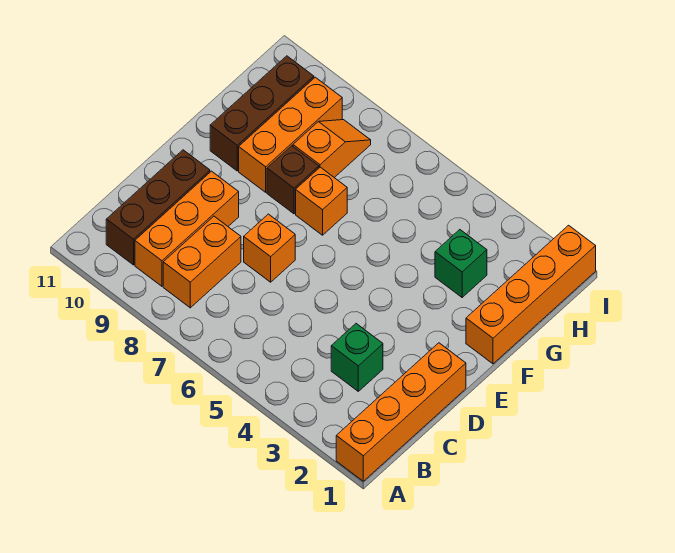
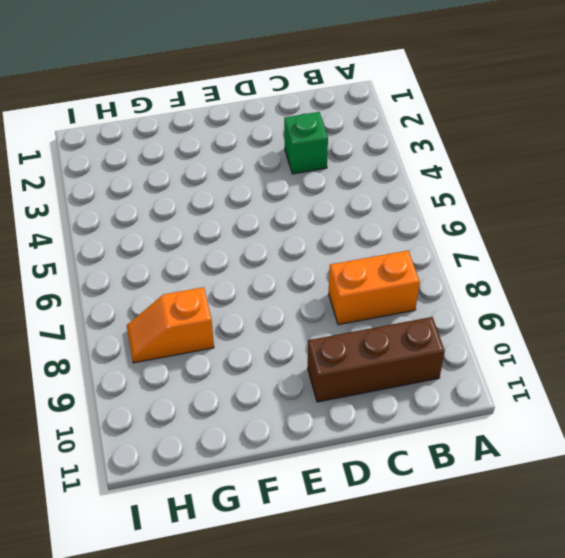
none -> orange 1x4 brick [336,343,466,481]
none -> orange 1x3 brick [135,171,239,286]
none -> orange 1x1 brick [244,214,295,282]

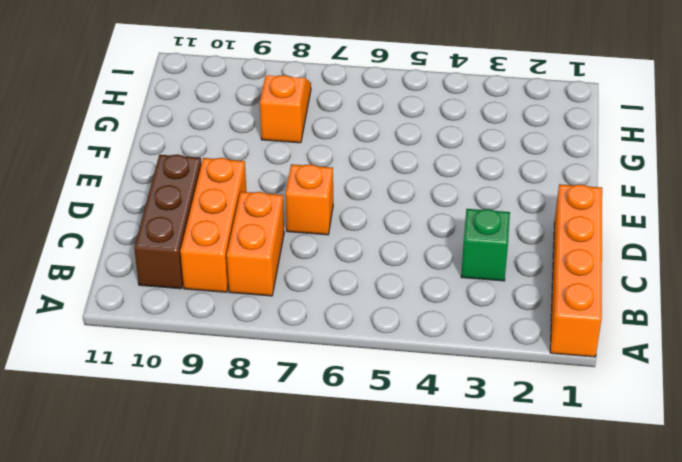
none -> orange 1x4 brick [466,225,596,364]
none -> orange 1x1 brick [296,167,347,235]
none -> brown 1x1 brick [267,146,319,214]

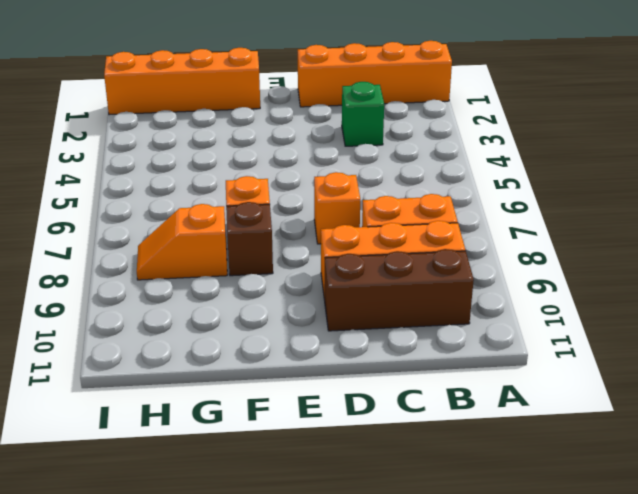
none -> orange 1x3 brick [239,77,342,192]
none -> brown 1x3 brick [210,56,314,171]
none -> green 1x1 brick [435,230,487,297]

